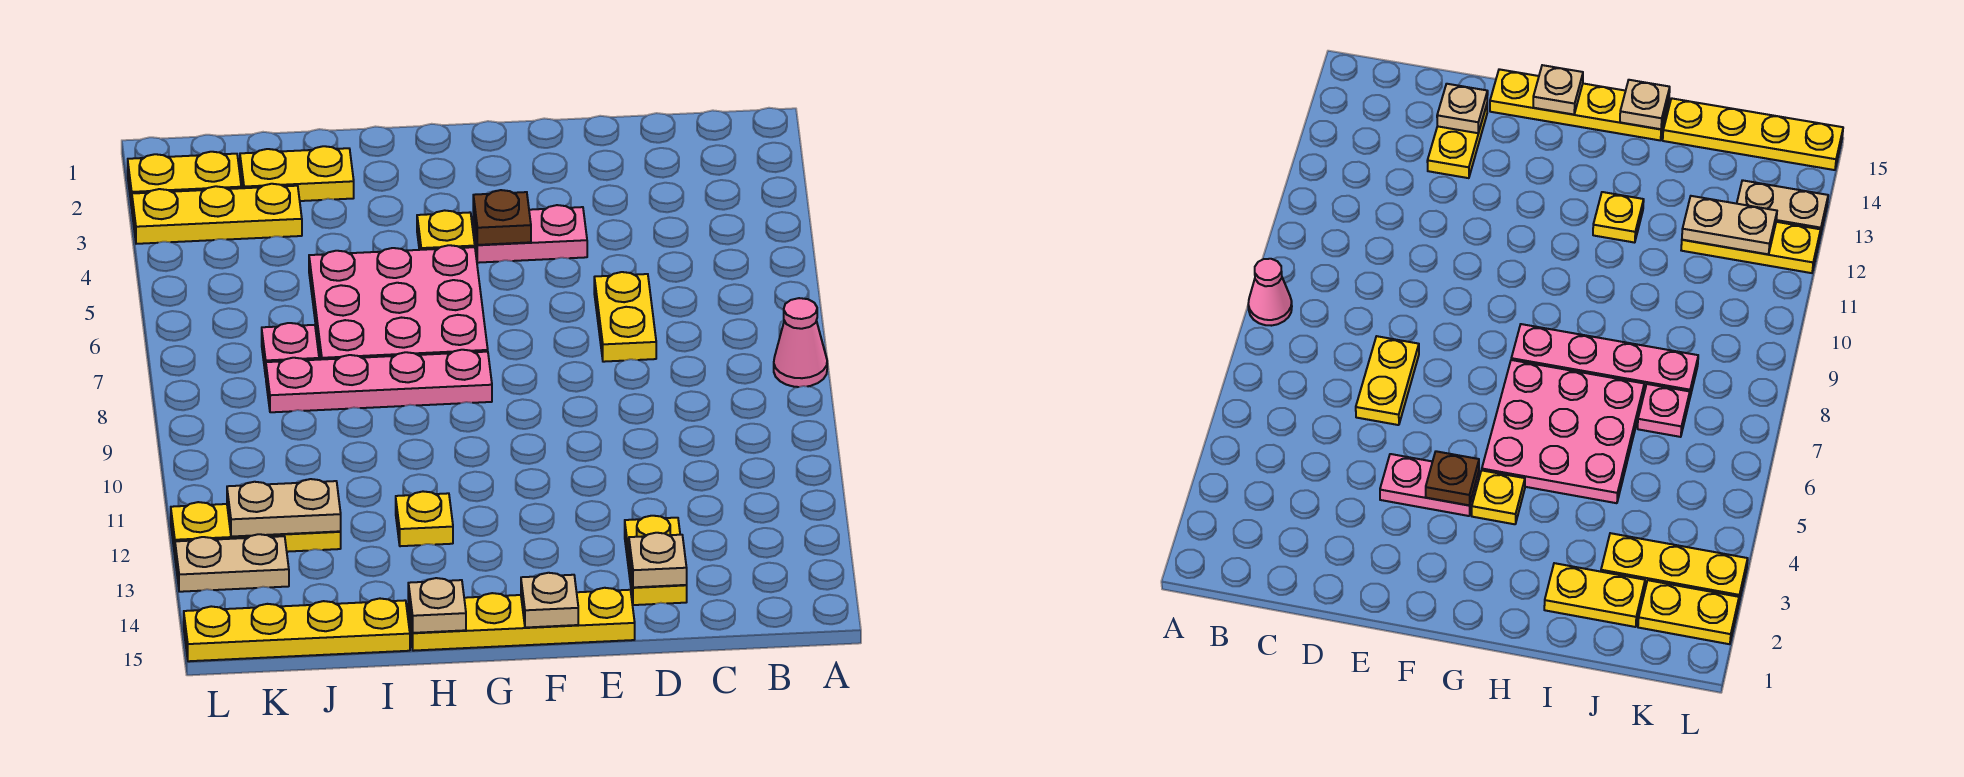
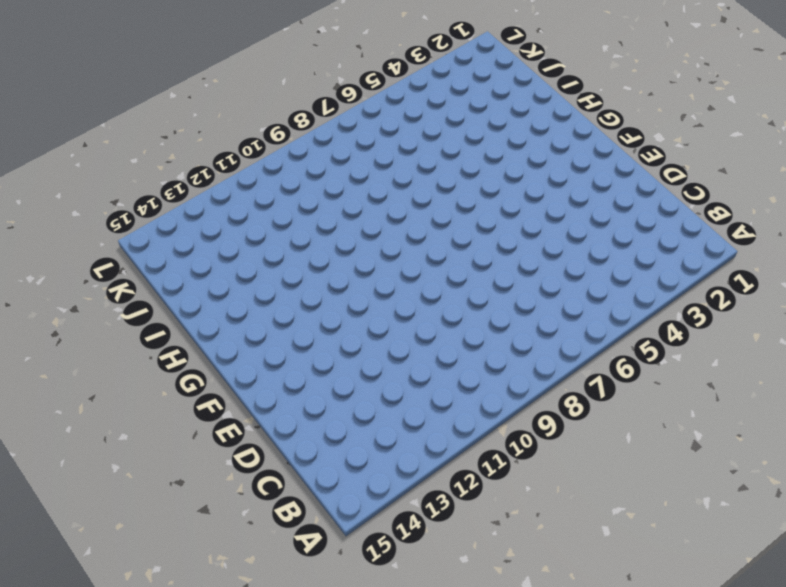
none -> pink 1x1 cone [774,298,827,387]
none -> yellow 1x2 plate [594,272,656,362]
none -> yellow 1x2 plate [625,516,687,605]

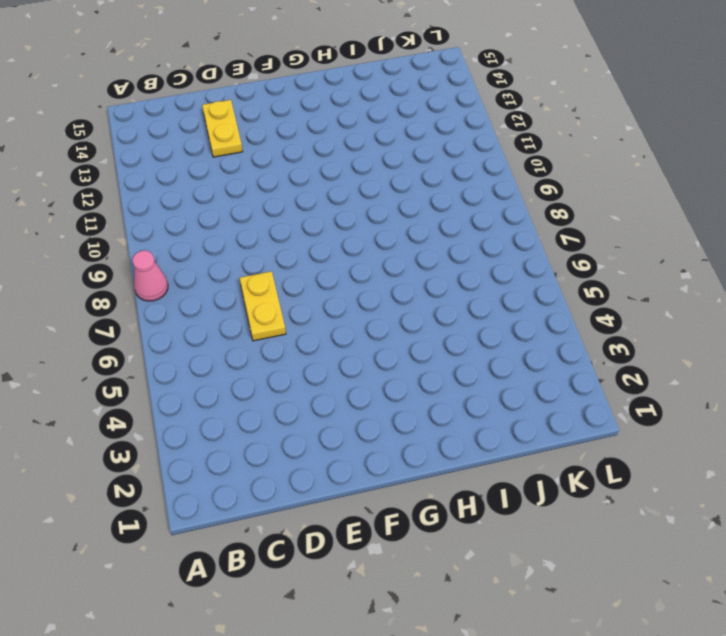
none -> pink 1x2 plate [473,205,587,263]
none -> yellow 1x4 plate [408,588,635,651]
none -> yellow 1x1 plate [417,210,475,250]

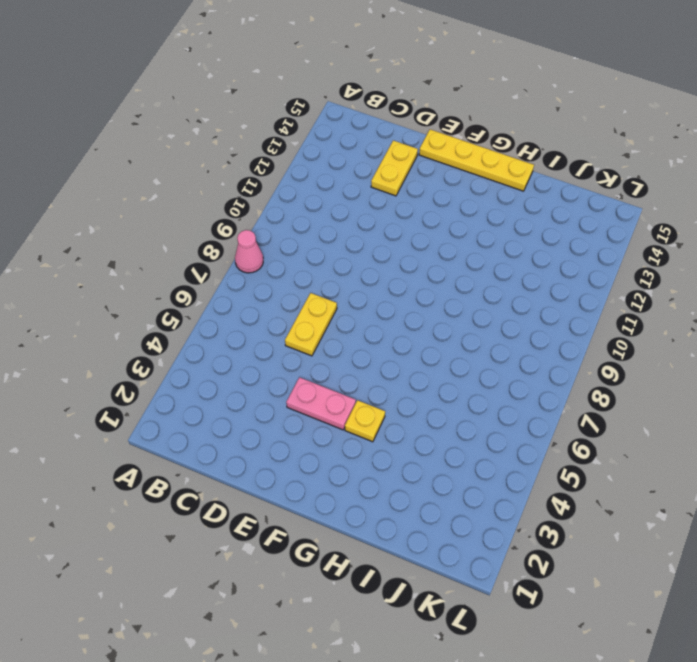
none -> pink 3x3 plate [309,245,488,360]
none -> pink 1x4 plate [266,350,492,412]
none -> yellow 1x1 plate [396,491,453,546]

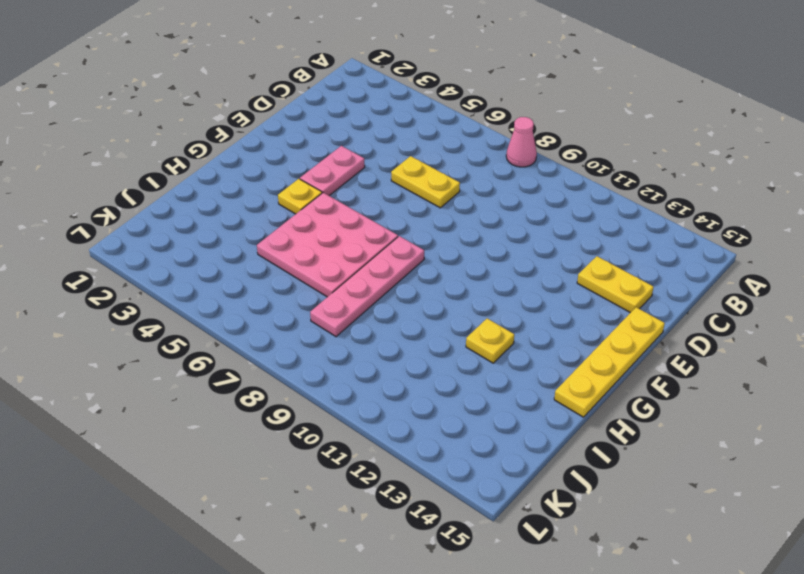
none -> yellow 1x2 plate [240,146,354,201]
none -> yellow 1x4 plate [184,599,410,661]
none -> yellow 1x3 plate [132,184,302,244]

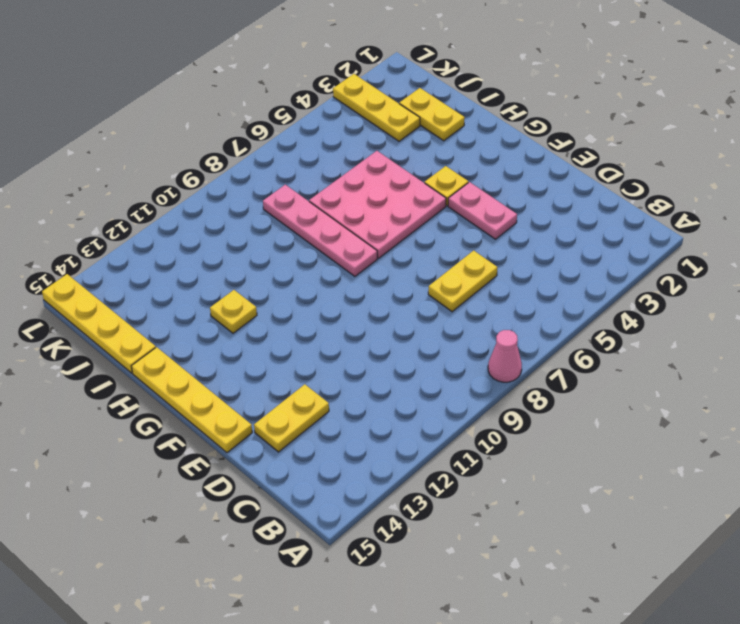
none -> pink 1x1 plate [262,323,319,376]
none -> yellow 1x3 plate [171,502,341,554]
none -> yellow 1x2 plate [128,152,241,208]

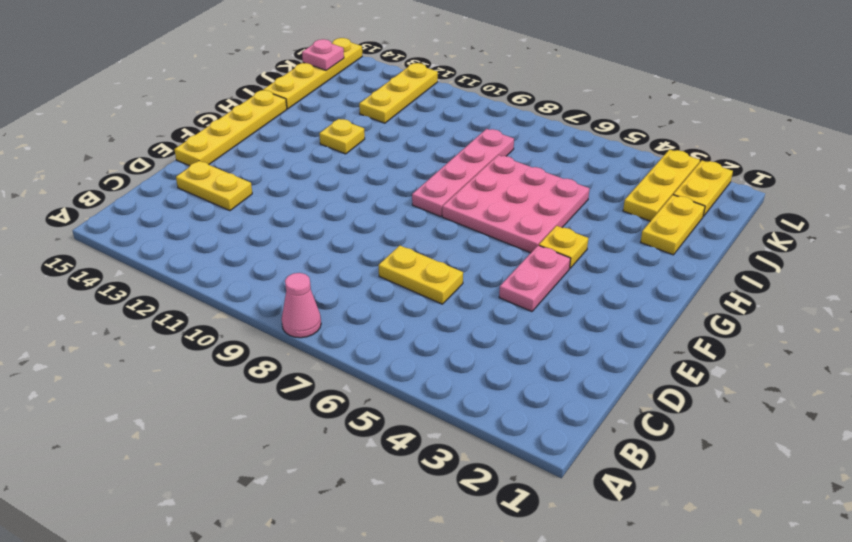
pink 1x1 plate [302,39,344,70] -> pink 1x1 plate moved to [262,323,319,376]
none -> tan 1x2 plate [175,534,289,592]
none -> tan 1x1 plate [629,533,687,587]
none -> brown 1x1 plate [473,190,531,245]

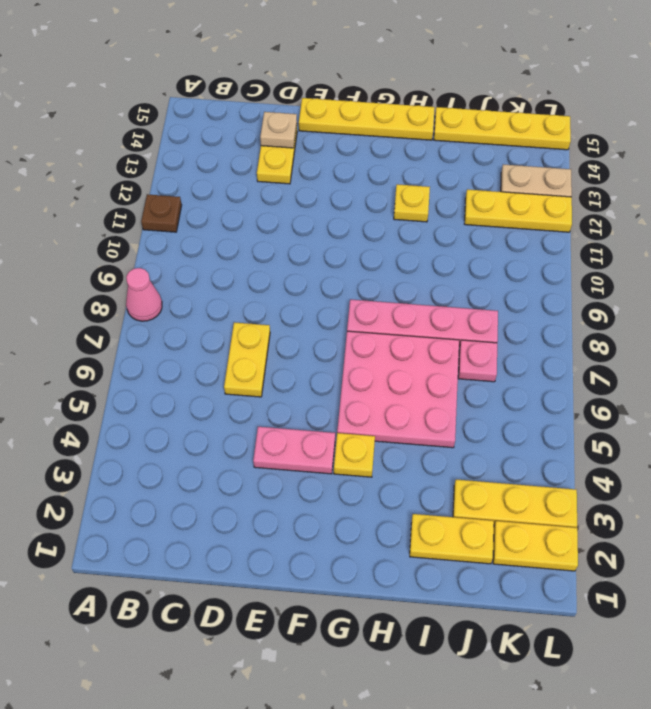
brown 1x1 plate [141,194,182,232] -> brown 1x1 plate moved to [473,190,531,245]
none -> tan 1x1 plate [521,573,578,628]
none -> tan 1x1 plate [408,578,466,633]
none -> tan 1x2 plate [227,479,341,537]

